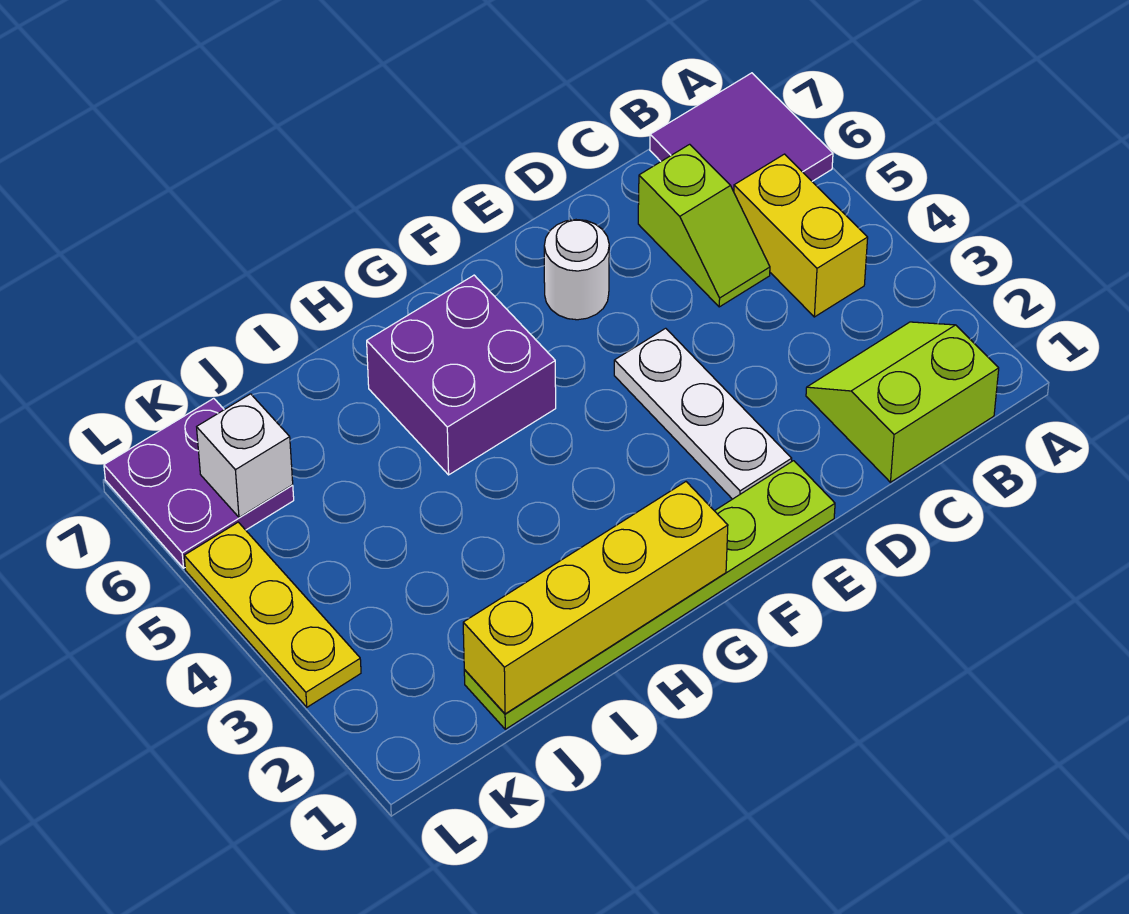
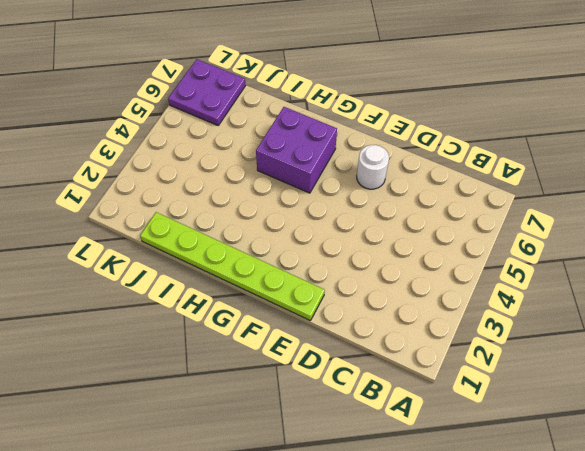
none -> purple 2x2 tile [650,73,833,191]
none -> lime 2x2 slope [806,322,999,482]
none -> yellow 1x2 brick [734,154,868,317]

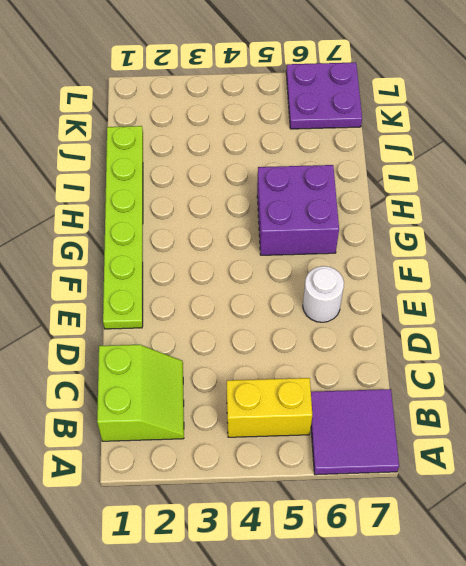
none -> lime 1x2 slope [638,144,770,307]
none -> white 1x3 plate [614,328,792,499]
none -> yellow 1x3 plate [184,522,361,707]

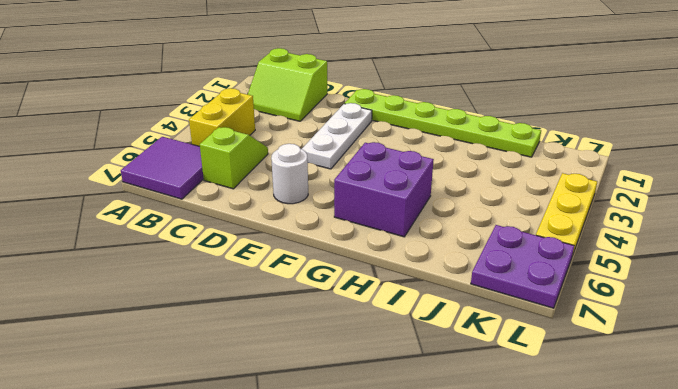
none -> yellow 1x4 brick [463,482,728,714]
none -> white 1x1 brick [197,394,293,517]

